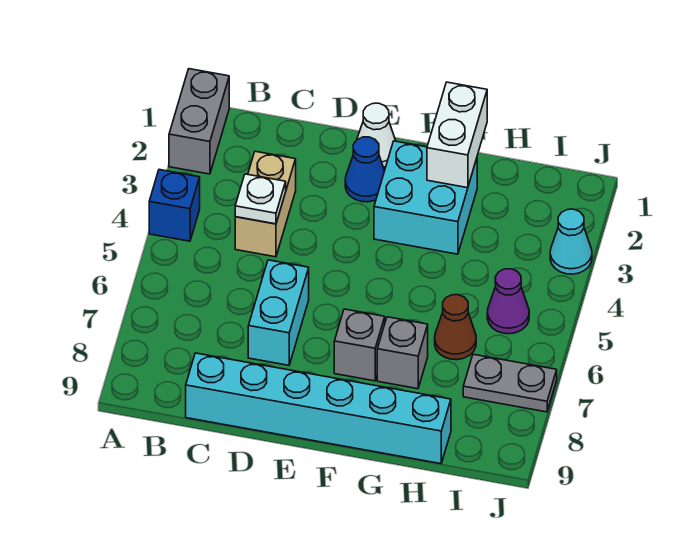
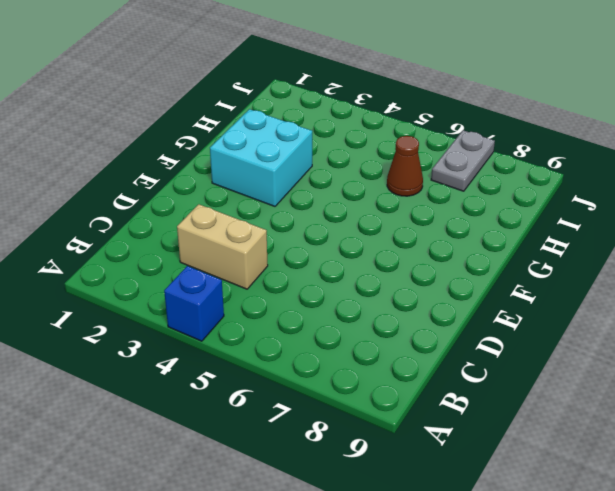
none -> grey 1x2 brick [169,69,229,174]
none -> cyan 1x6 brick [186,353,451,464]
none -> cyan 1x2 brick [248,260,309,365]

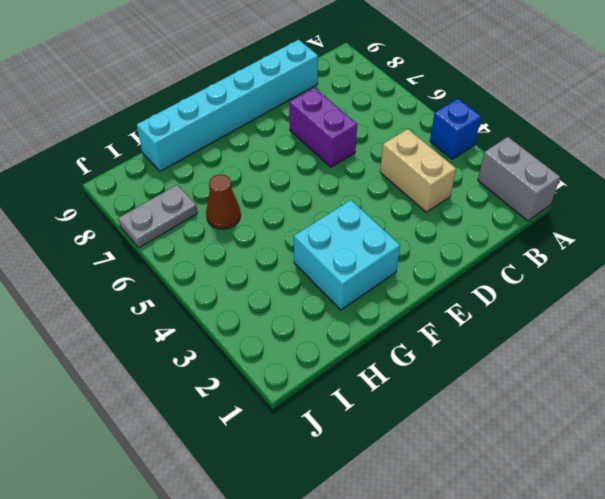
purple 1x2 brick [289,88,357,167] -> cyan 1x2 brick [248,260,309,365]
none -> white 1x1 cone [357,103,396,167]
none -> blue 1x1 cone [345,137,385,202]
none -> grey 1x1 brick [334,309,385,381]

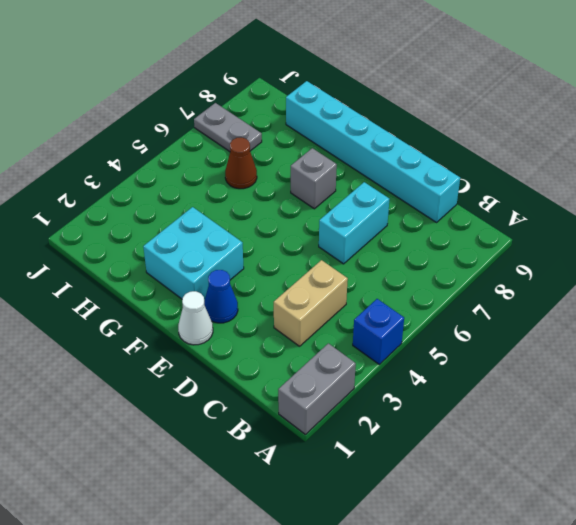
none -> grey 1x1 brick [377,317,428,389]
none -> purple 1x1 cone [487,269,529,334]
none -> cyan 1x1 cone [550,209,592,274]

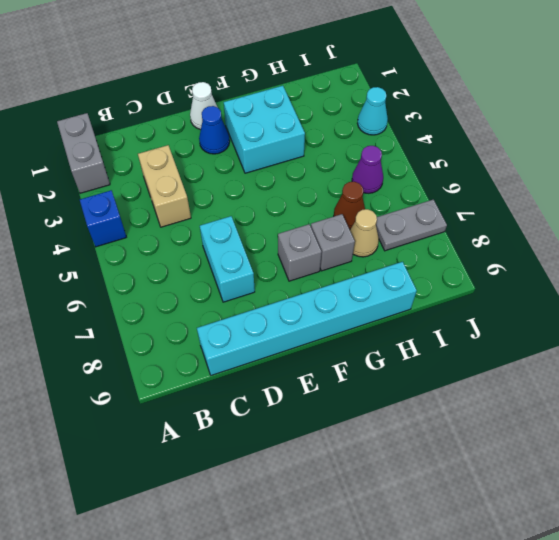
tan 1x1 cone [350,209,379,257] -> none
none -> white 1x1 plate [235,174,286,224]
none -> white 1x2 brick [427,82,487,188]

